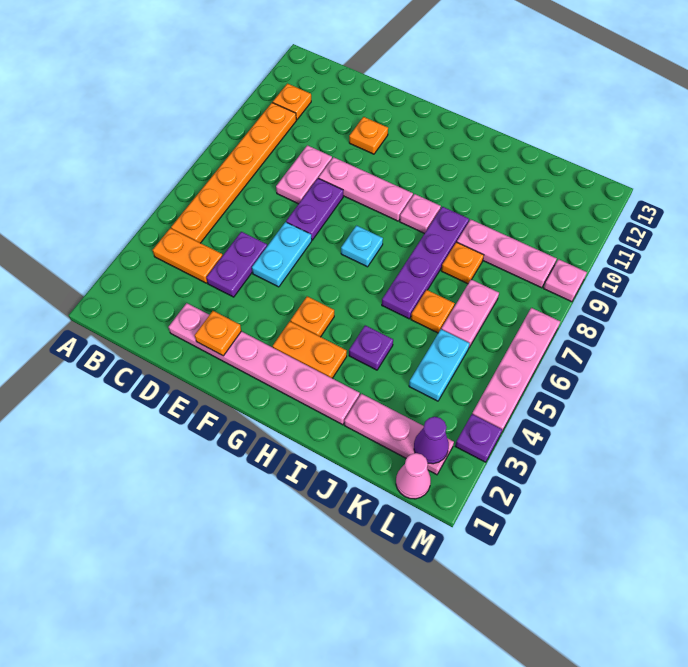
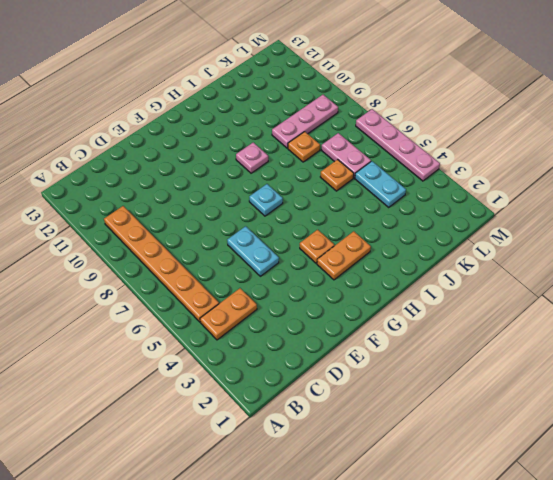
none -> orange 1x1 plate [273,84,311,120]
none -> pink 1x6 plate [168,303,360,425]
none -> purple 1x2 plate [206,232,267,297]

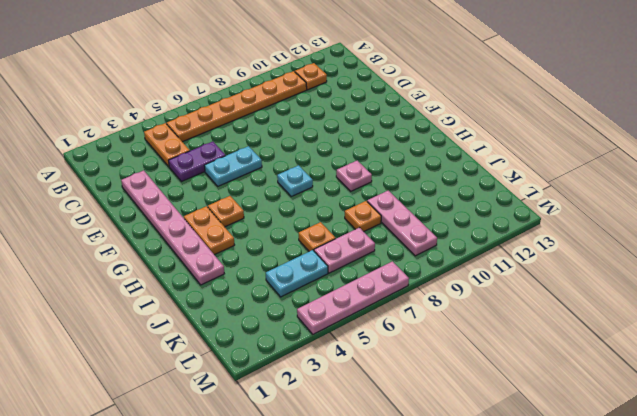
none -> pink 1x2 plate [276,145,332,204]
none -> purple 1x2 plate [286,178,343,240]
none -> pink 1x3 plate [319,157,413,221]

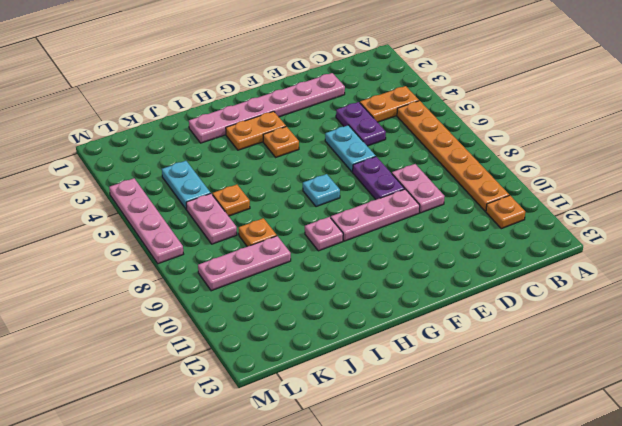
none -> orange 1x1 plate [349,117,388,154]
none -> purple 1x1 plate [349,325,393,370]
none -> purple 1x4 plate [382,207,469,319]

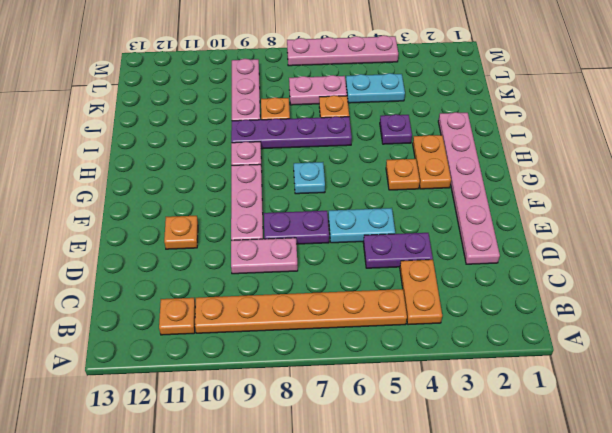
none -> pink 1x3 plate [344,394,454,475]
none -> pink 1x1 cone [396,453,431,499]
none -> purple 1x1 plate [455,414,502,462]

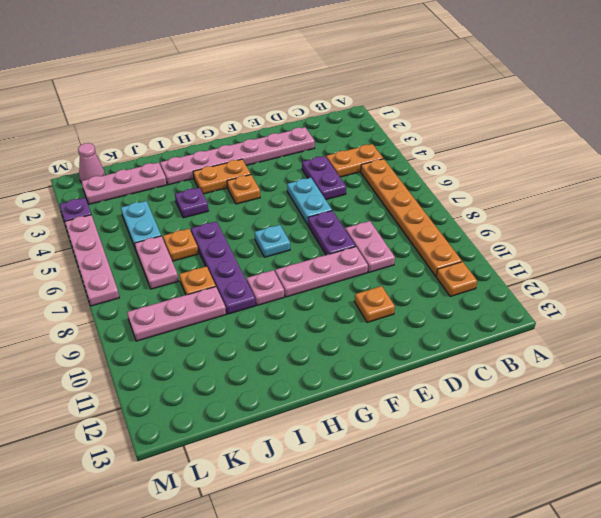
none -> pink 1x1 plate [543,259,587,302]
none -> orange 1x1 plate [195,311,241,356]
none -> purple 1x1 cone [414,417,449,464]

